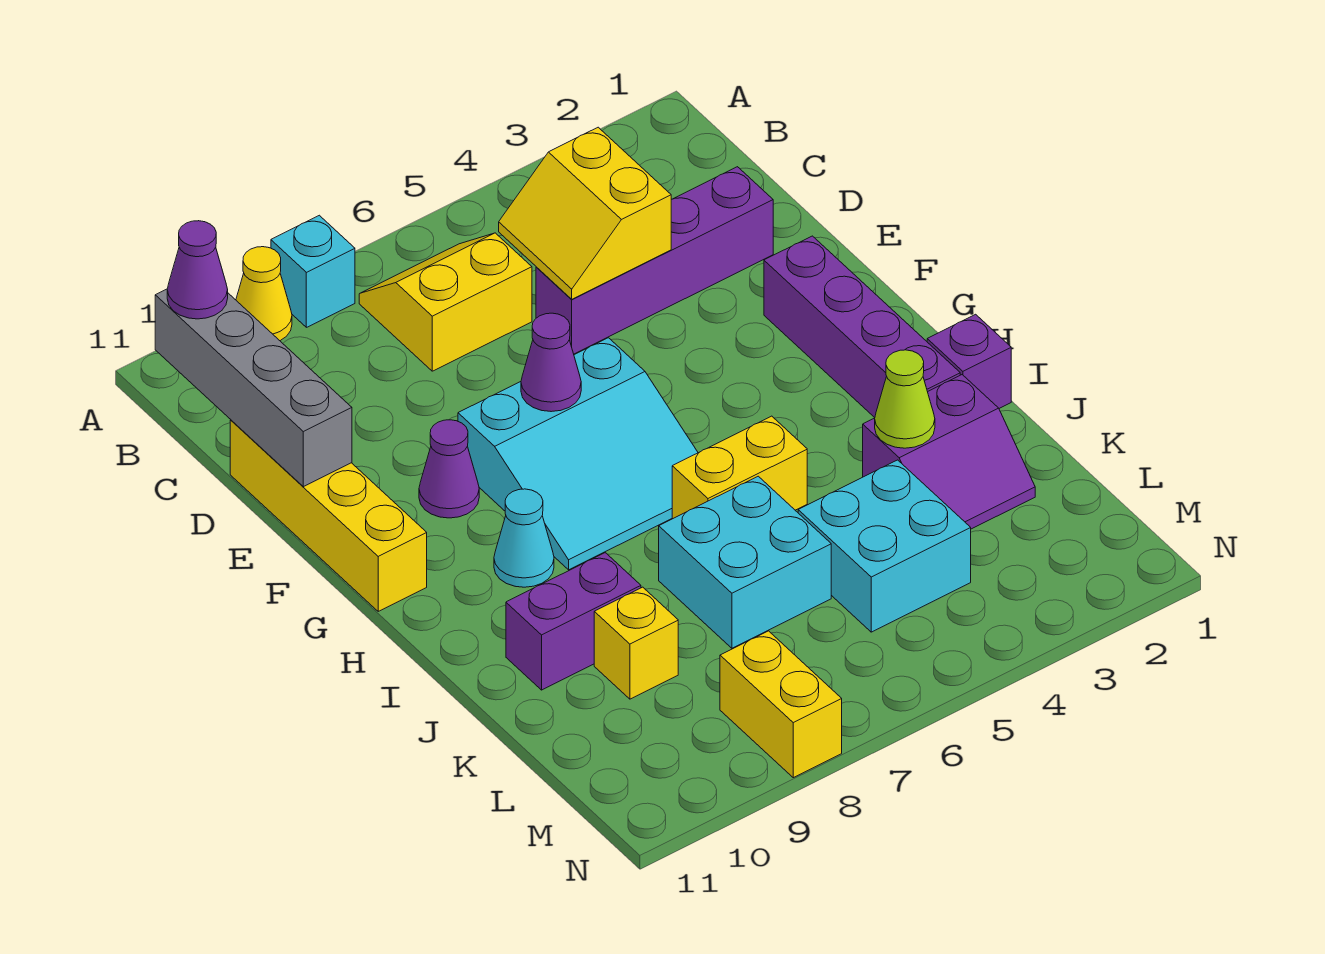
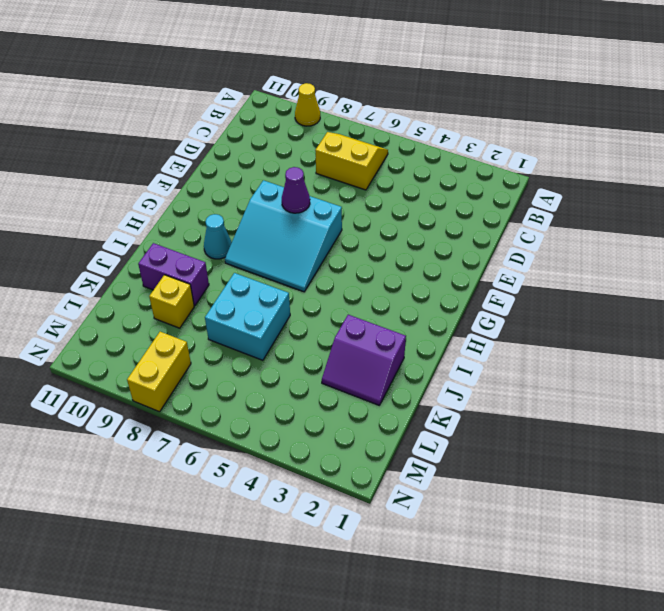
none -> cyan 1x1 brick [271,215,355,327]
none -> purple 1x4 brick [536,167,773,354]
none -> yellow 1x4 brick [230,420,427,611]

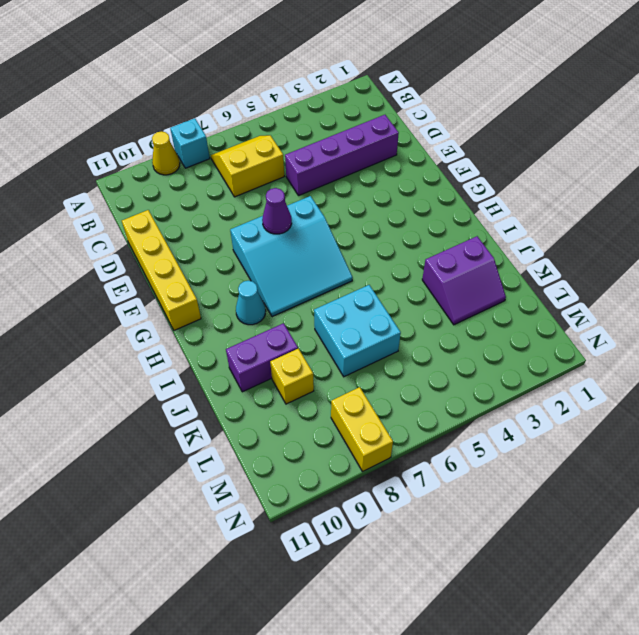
none -> purple 1x4 brick [764,236,960,418]
none -> purple 1x1 cone [419,420,479,518]
none -> purple 1x1 brick [927,314,1011,408]

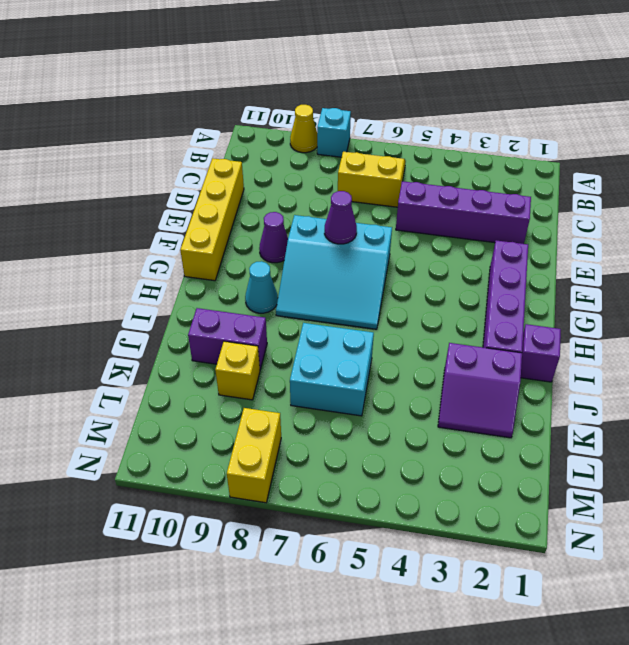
none -> yellow 1x2 brick [672,416,807,519]
none -> cyan 2x2 brick [798,460,971,632]
none -> grey 1x4 brick [155,289,352,487]

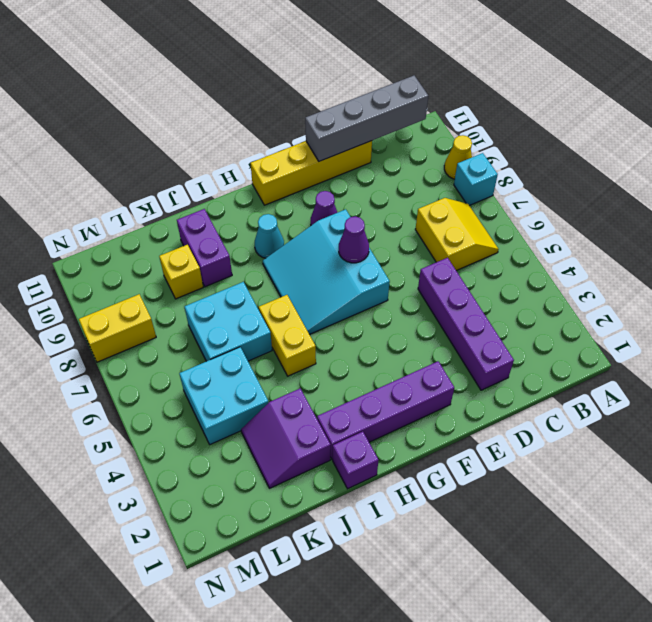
none -> yellow 2x2 slope [499,127,671,299]
none -> lime 1x1 cone [875,350,935,448]
none -> purple 1x1 cone [167,221,228,319]

